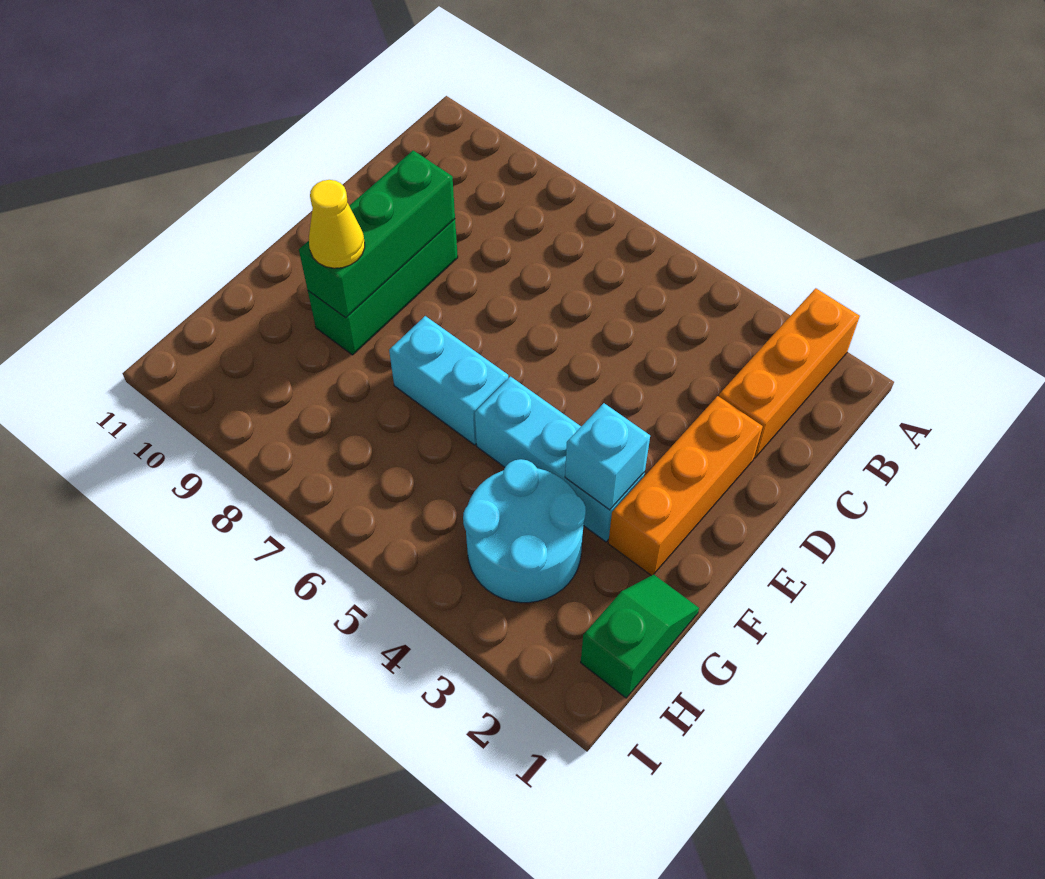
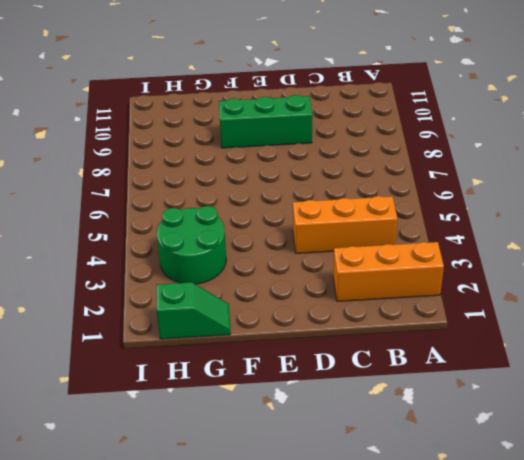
orange 1x3 brick [293,196,397,253] -> orange 1x3 brick moved to [608,396,763,576]
green 2x2 round brick [157,206,226,284] -> cyan 2x2 round brick [463,459,586,603]
none -> cyan 1x3 brick [475,377,645,542]
none -> cyan 1x2 brick [389,316,508,445]

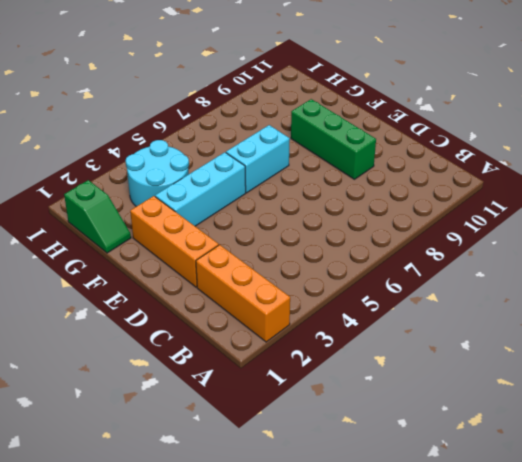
none -> green 1x3 brick [299,150,455,318]
none -> cyan 1x1 brick [565,403,650,510]

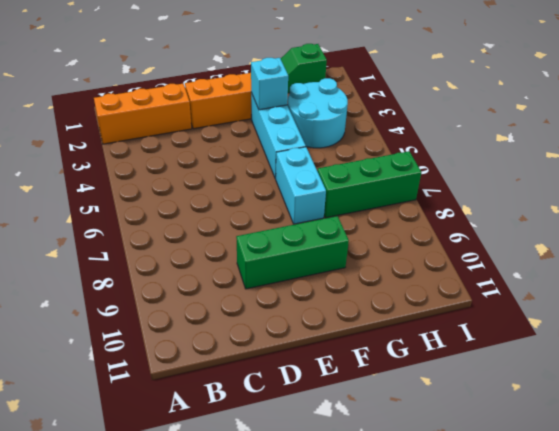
green 1x3 brick [317,151,421,218] -> green 1x3 brick moved to [299,150,455,318]
none -> yellow 1x1 cone [309,180,365,268]

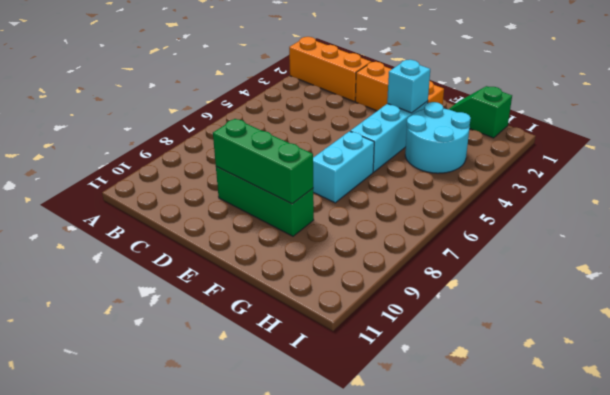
none -> yellow 1x1 cone [309,180,365,268]

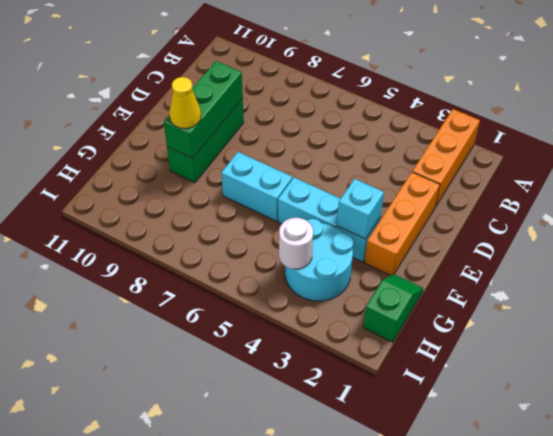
white 1x1 round brick [279,218,313,269] -> none

